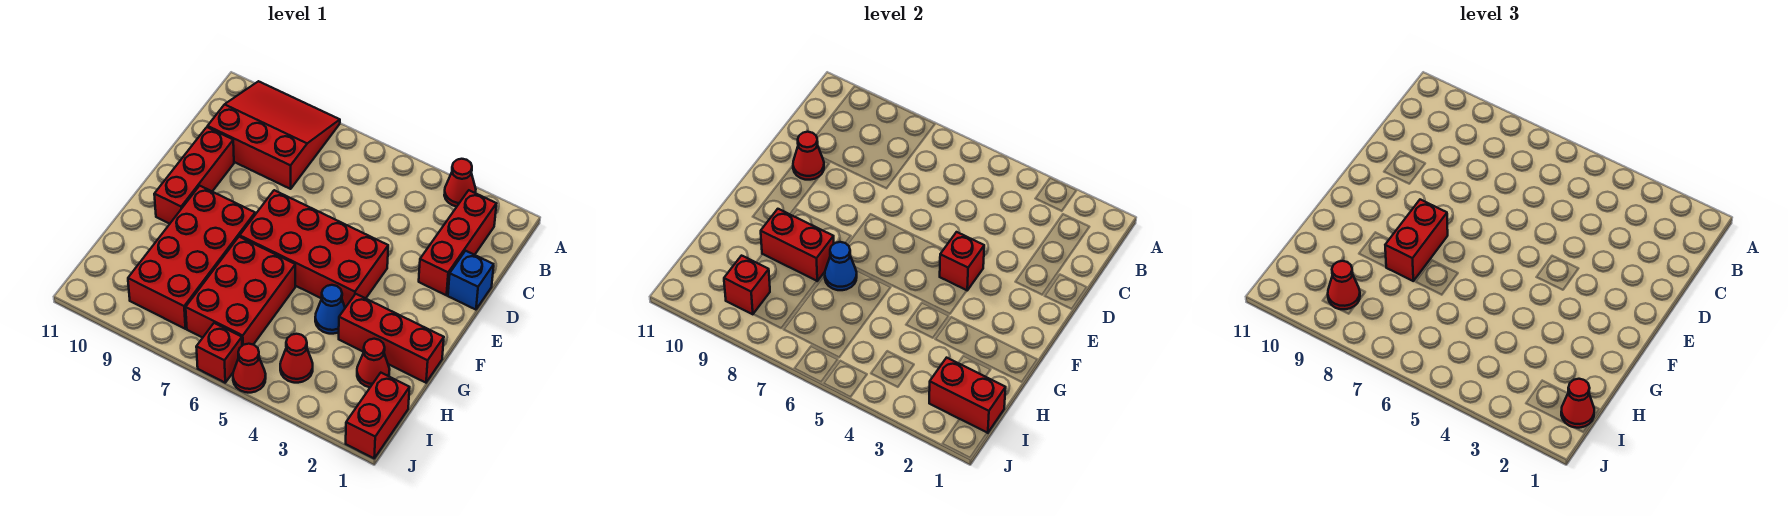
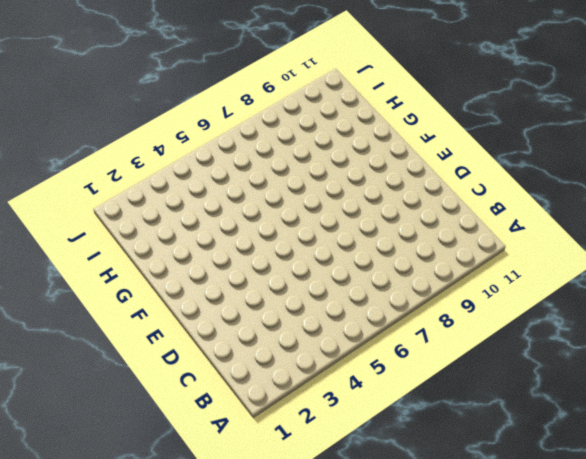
none -> red 1x1 cone [444,159,476,207]
none -> red 3x3 slope [208,81,340,189]
none -> red 1x3 brick [419,190,496,295]

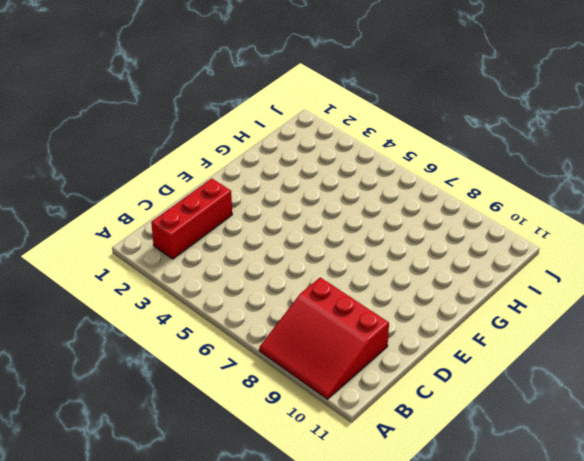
none -> red 1x1 cone [444,159,476,207]
none -> blue 1x1 brick [448,251,494,310]
none -> red 1x3 brick [154,127,234,224]

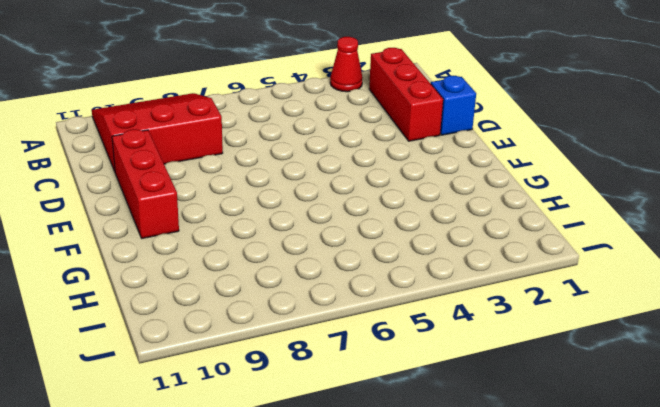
none -> red 2x4 brick [240,190,388,308]
none -> red 2x4 brick [128,186,255,329]
none -> red 1x3 brick [339,294,444,383]

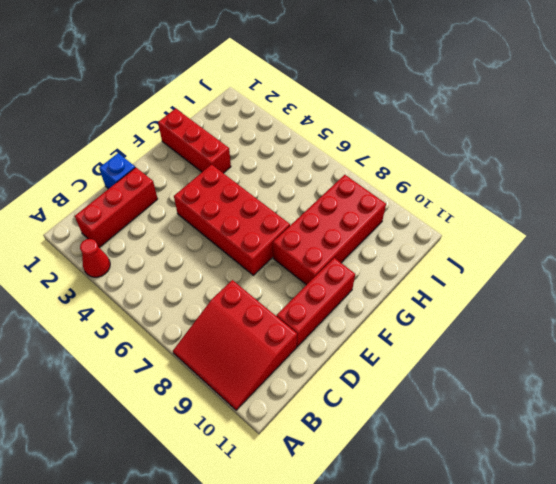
none -> blue 1x1 cone [315,285,345,334]
none -> red 2x3 brick [186,237,295,346]
none -> red 1x1 cone [357,339,390,387]

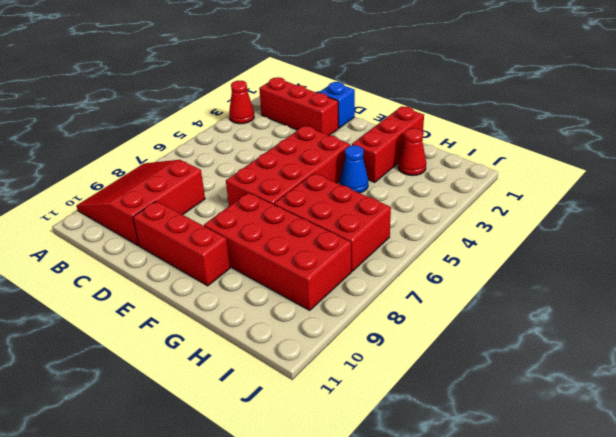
none -> red 1x2 brick [346,373,410,458]
none -> red 1x1 cone [280,334,313,383]
none -> red 1x1 cone [233,344,266,393]

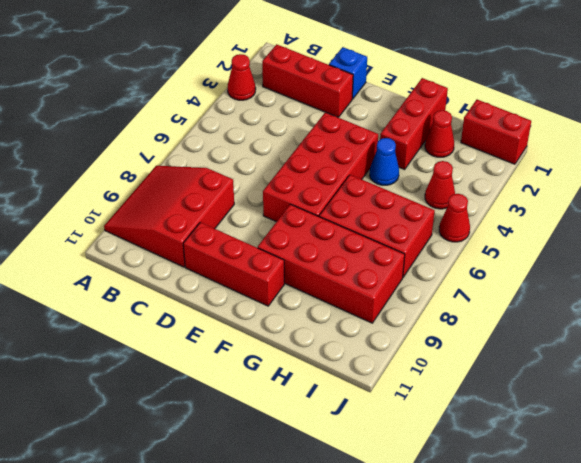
none -> red 1x1 brick [196,323,242,383]
none -> red 1x1 cone [793,132,824,180]
none -> red 1x1 brick [940,232,984,290]

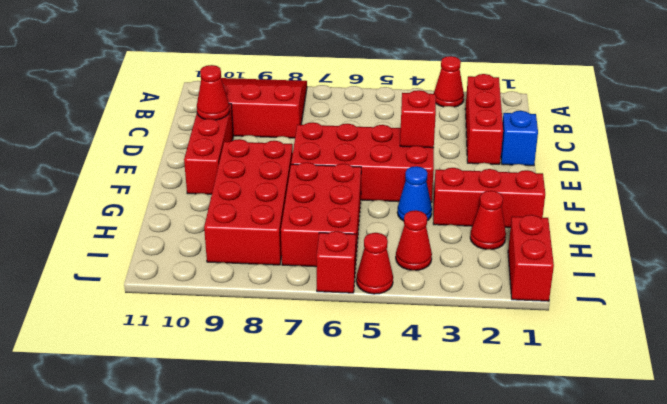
none -> blue 1x1 cone [825,242,857,290]
none -> red 1x2 brick [761,209,834,281]
none -> red 1x2 brick [929,358,1006,433]

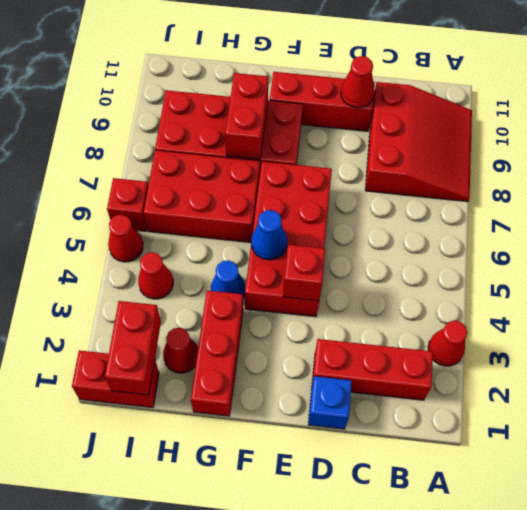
blue 1x1 cone [251,210,287,260] -> blue 1x1 cone moved to [825,242,857,290]
none -> red 1x1 brick [724,256,770,314]
none -> red 1x2 brick [1385,200,1448,281]
none -> red 1x1 cone [1561,379,1594,428]

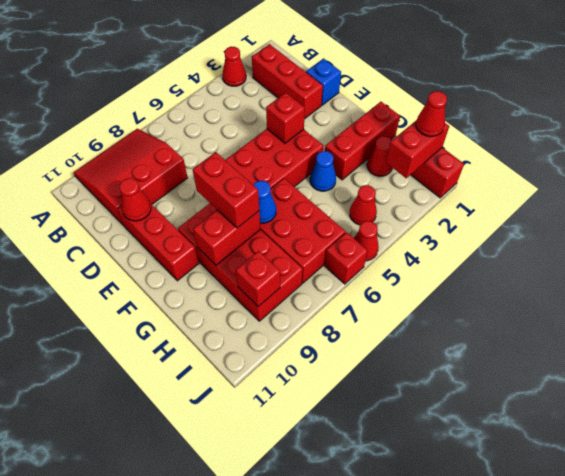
none -> red 1x1 cone [1328,261,1360,309]

